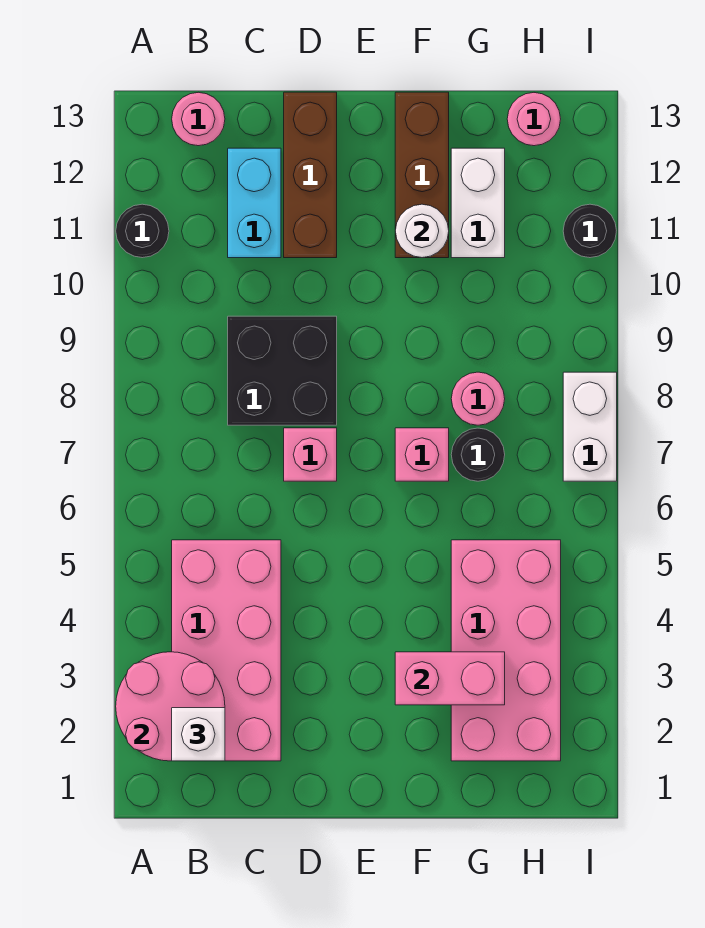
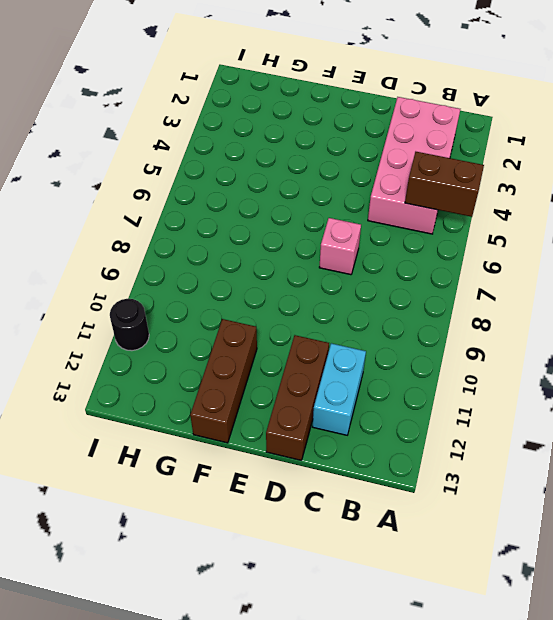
brown 1x2 brick [405,152,484,217] -> none
none -> black 1x1 round brick [116,204,169,258]
none -> pink 1x1 round brick [172,92,225,146]
none -> black 2x2 brick [228,316,337,425]

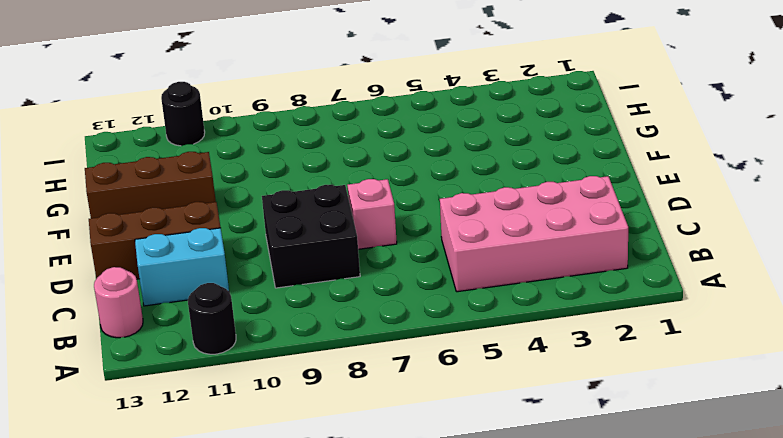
none -> pink 1x1 brick [395,428,449,481]
none -> pink 2x4 brick [451,540,561,761]
none -> black 1x1 round brick [451,428,505,481]

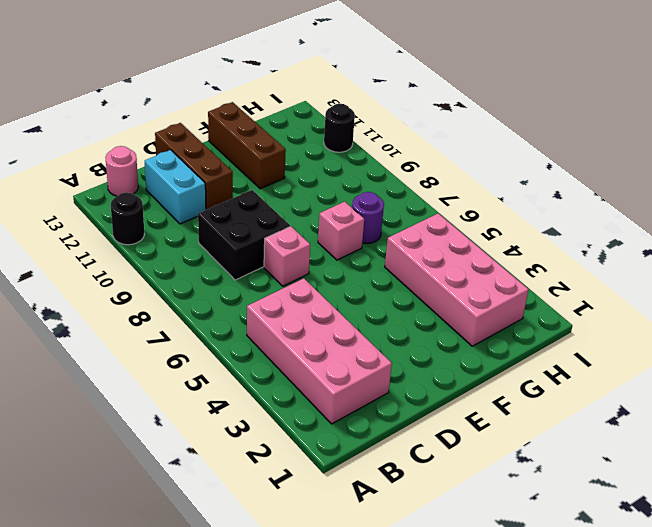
purple 1x1 round brick [352,192,384,243] -> black 1x1 round brick [451,428,505,481]
none -> pink 1x1 round brick [451,372,505,425]
none -> white 1x2 brick [451,148,505,258]
none -> pink 1x1 round brick [507,93,561,146]

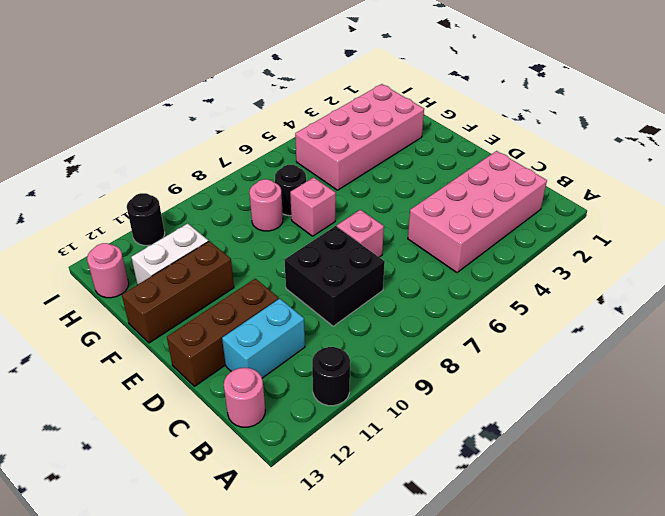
none -> white 1x2 brick [563,372,617,481]
none -> pink 2x2 round brick [116,652,225,761]
none -> pink 1x2 brick [395,652,505,705]

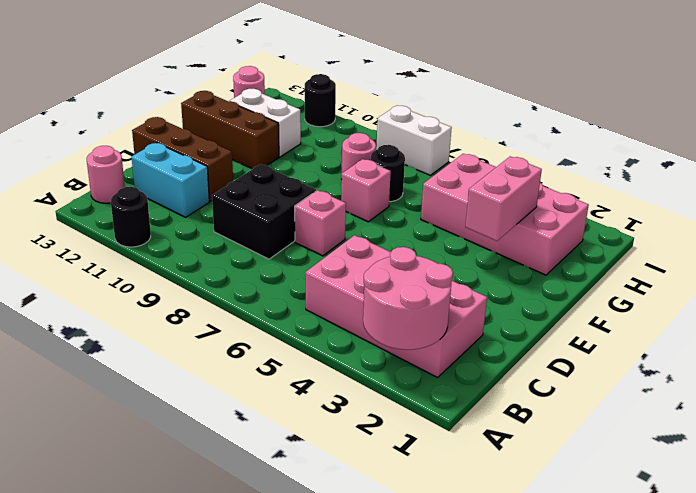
none -> white 1x1 round brick [395,204,449,258]
none -> white 1x1 brick [172,708,225,761]

